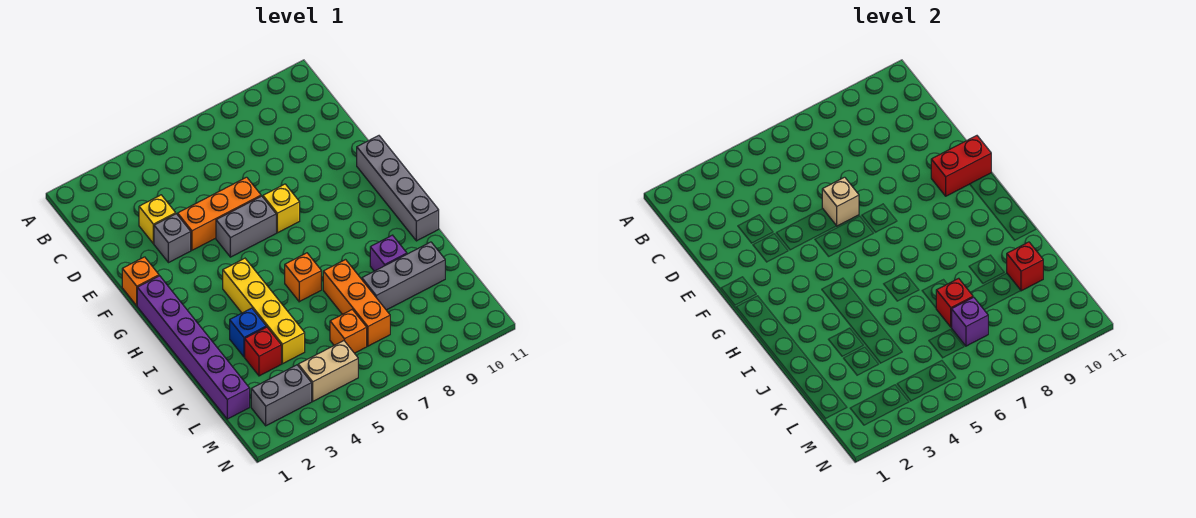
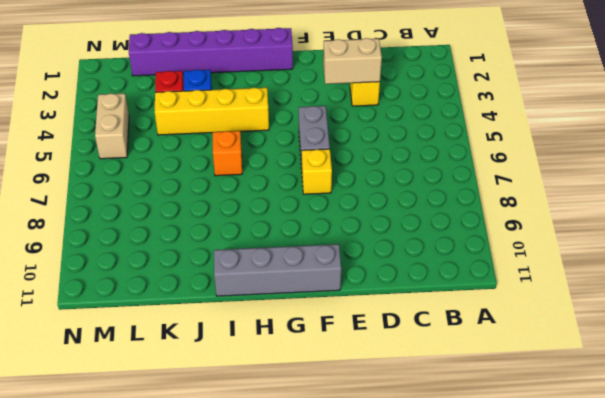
tan 1x2 brick [323,38,382,84] -> none
none -> grey 1x1 brick [154,214,191,263]
none -> orange 1x3 brick [178,177,261,250]
none -> orange 1x1 brick [122,257,159,306]

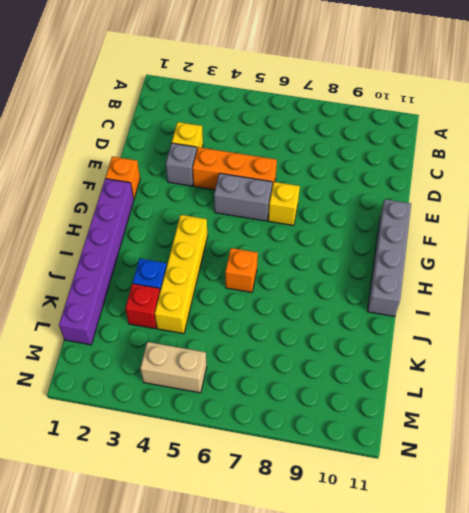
none -> orange 1x3 brick [323,260,390,346]
none -> purple 1x1 brick [370,235,407,271]
none -> grey 1x3 brick [362,242,445,310]

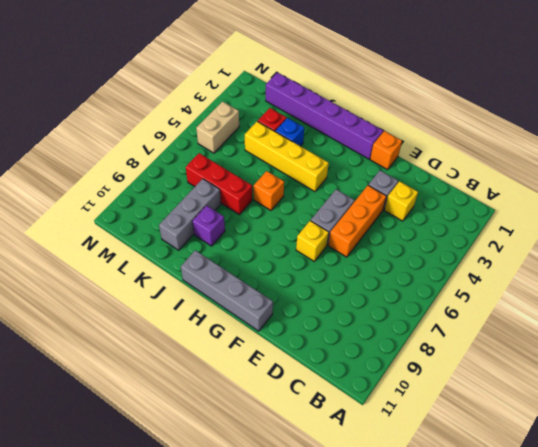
red 1x3 brick [186,153,252,215] -> orange 1x3 brick [323,260,390,346]
none -> orange 1x1 brick [330,310,367,353]
none -> grey 1x2 brick [251,365,312,426]
none -> tan 1x1 brick [822,177,859,226]

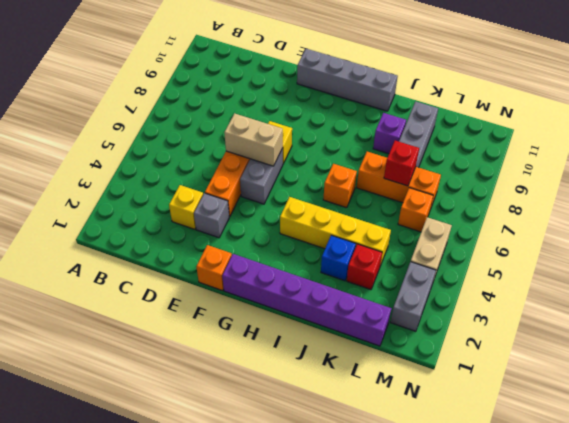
tan 1x2 brick [224,113,283,166] -> tan 1x1 brick [822,177,859,226]
none -> red 1x2 brick [931,136,991,196]
none -> red 1x1 brick [1007,242,1043,291]
none -> purple 1x1 brick [951,297,988,346]

